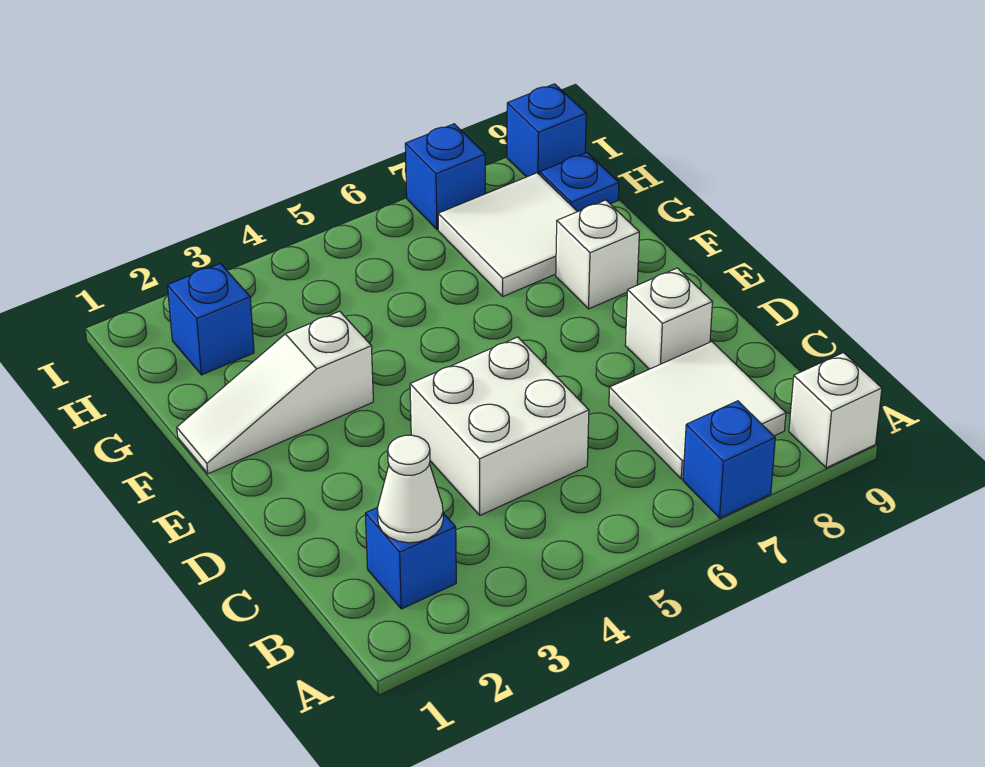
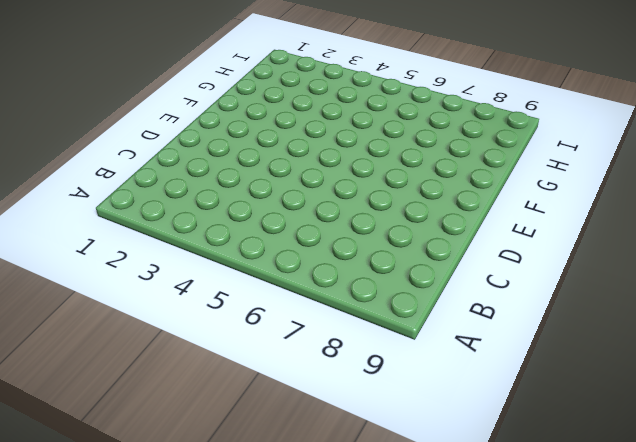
none -> blue 1x1 brick [683,401,775,518]
none -> white 1x1 brick [789,353,882,468]
none -> blue 1x1 brick [365,508,456,609]

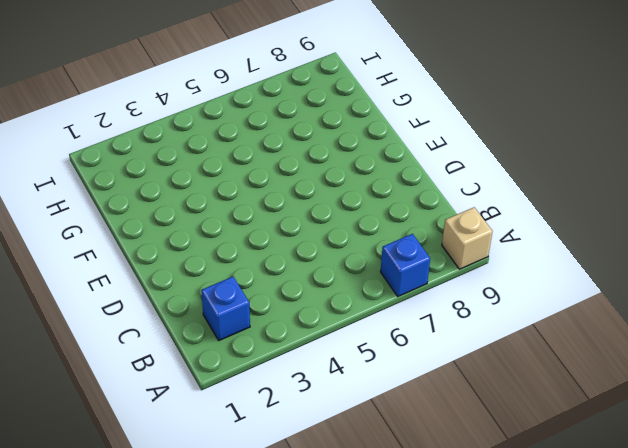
tan 1x1 brick [442,207,493,269] -> white 1x1 brick [789,353,882,468]
none -> white 2x2 tile [609,342,786,479]
none -> white 2x2 brick [410,337,589,515]
none -> white 1x1 brick [625,268,712,369]

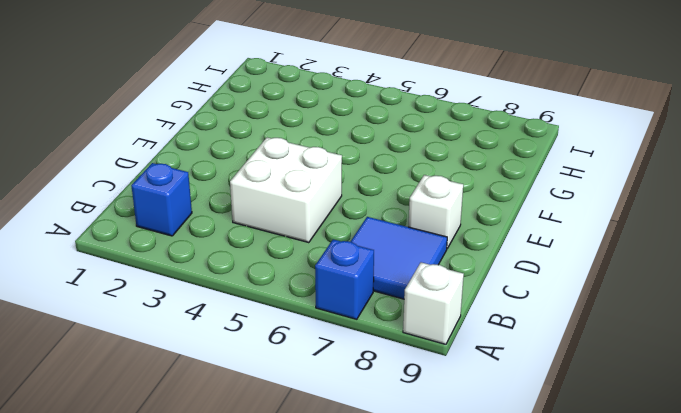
blue 2x2 tile [351,217,447,299] -> white 2x2 tile [609,342,786,479]
none -> white 1x3 slope [177,311,373,474]
none -> white 1x1 brick [556,200,639,309]
none -> white 2x2 tile [438,173,577,296]

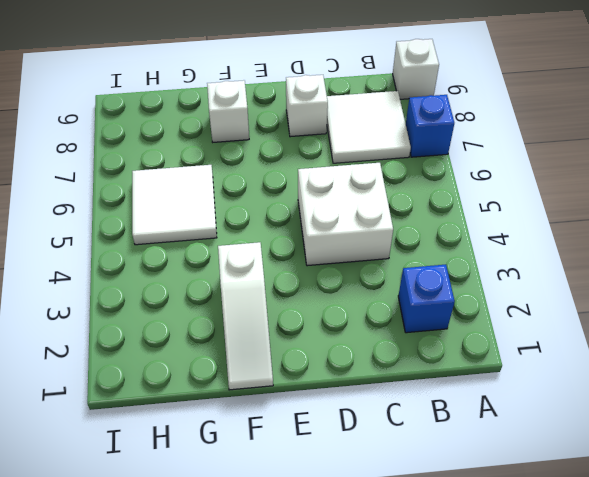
white 2x2 tile [132,165,217,245] -> white 2x2 tile moved to [438,173,577,296]
none -> blue 1x1 brick [167,263,254,375]
none -> blue 1x1 plate [540,152,619,212]
none -> blue 1x1 brick [405,124,485,229]

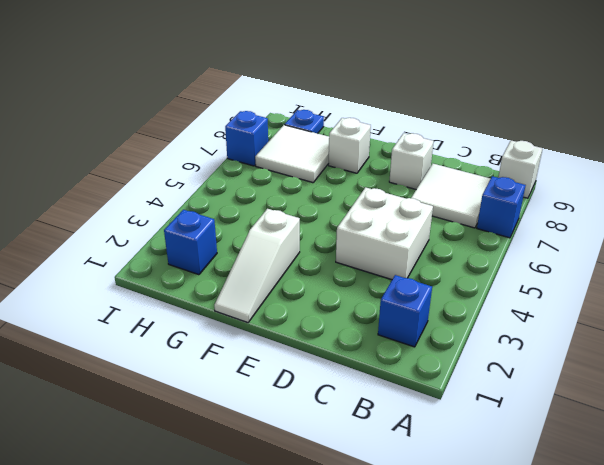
none -> blue 1x1 brick [507,84,586,177]
none -> white 1x1 cone [377,435,443,543]

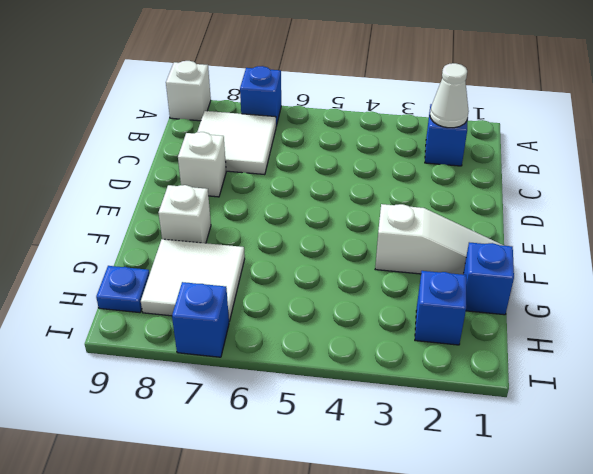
blue 1x1 brick [463,242,514,315] -> blue 1x1 brick moved to [507,84,586,177]
none -> white 2x2 brick [410,337,589,515]

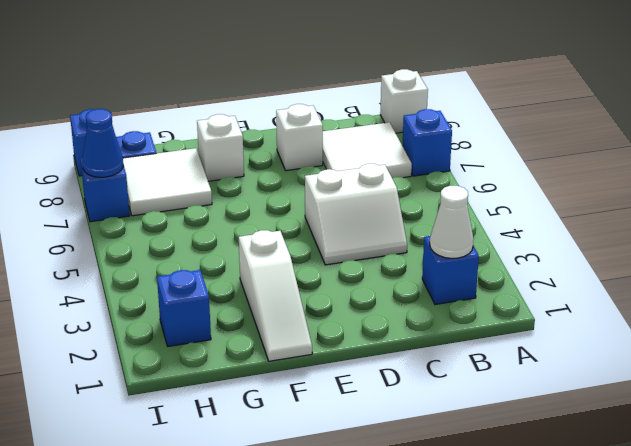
white 2x2 slope [305,164,407,265] -> white 2x2 brick [410,337,589,515]
blue 1x1 cone [82,109,123,177] -> none

